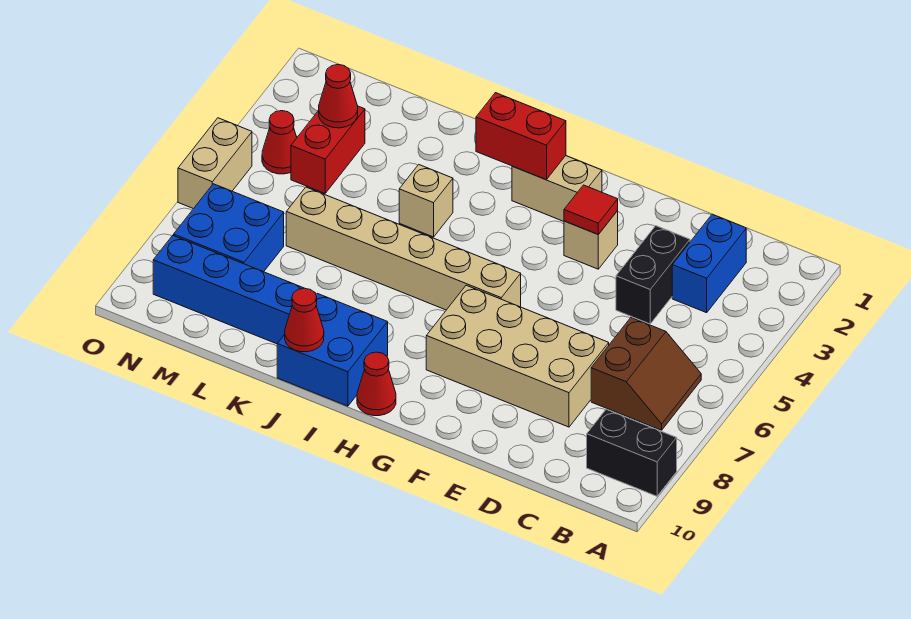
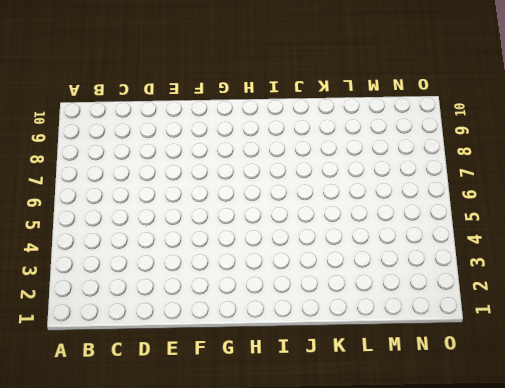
none -> black 1x2 brick [587,409,677,496]
none -> brown 2x2 slope [591,318,701,430]
none -> blue 1x2 brick [672,214,746,313]

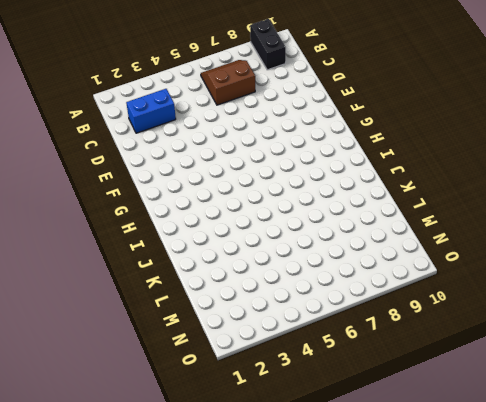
none -> black 1x2 brick [616,226,690,324]
none -> tan 2x4 brick [426,285,609,427]
none -> tan 1x1 brick [564,211,618,269]

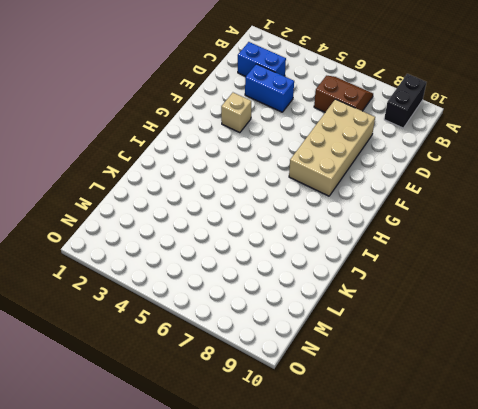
blue 1x2 brick [245,64,294,112] -> black 1x2 brick [616,226,690,324]
none -> tan 1x2 brick [512,156,602,221]
none -> tan 1x6 brick [286,187,521,310]
none -> red 1x1 cone [357,352,396,416]

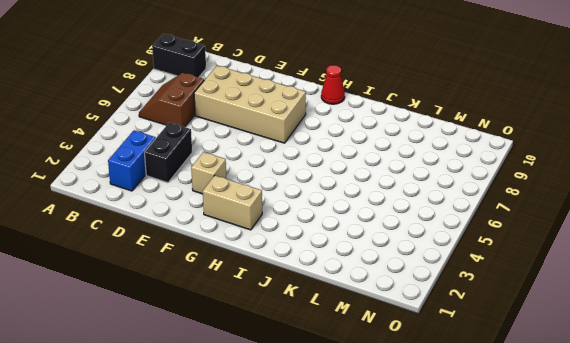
none -> tan 1x6 brick [286,187,521,310]
none -> blue 2x2 brick [277,293,388,406]
none -> tan 1x1 brick [399,165,453,237]

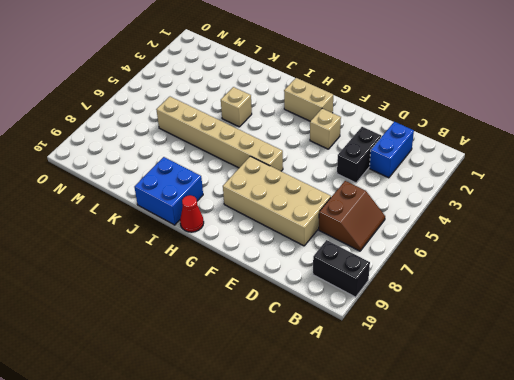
none -> blue 1x4 brick [153,236,303,344]
none -> red 1x2 brick [291,106,365,193]
none -> blue 2x2 brick [174,184,284,272]

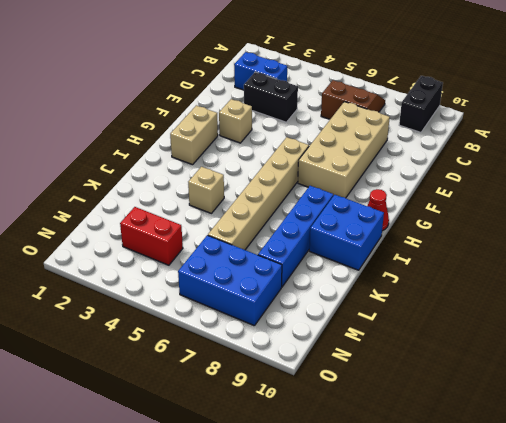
blue 1x4 brick [258,186,333,287] -> blue 1x4 brick moved to [153,236,303,344]
blue 2x3 brick [178,235,282,326] -> blue 2x2 brick [174,184,284,272]
none -> red 1x1 cone [262,111,297,174]
none -> tan 1x2 brick [178,118,252,209]
none -> red 1x1 tile [564,185,618,234]

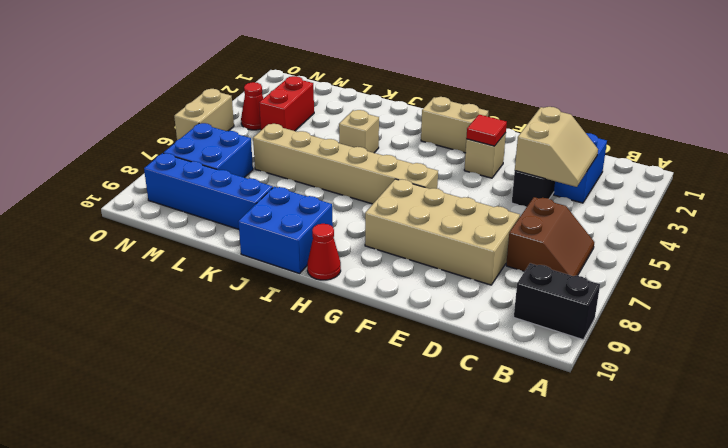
tan 2x2 slope [515,107,598,187] -> none
none -> red 1x2 brick [476,93,566,180]
none -> red 1x1 cone [285,288,324,352]
none -> red 1x1 cone [319,65,358,128]

